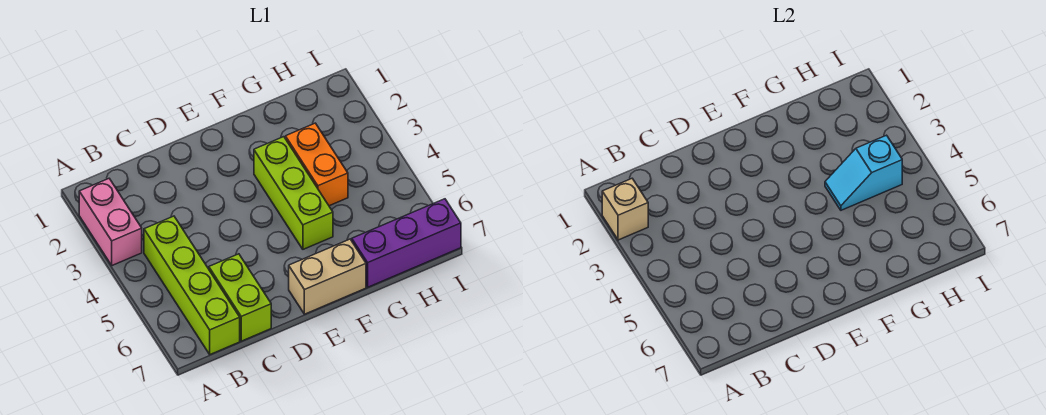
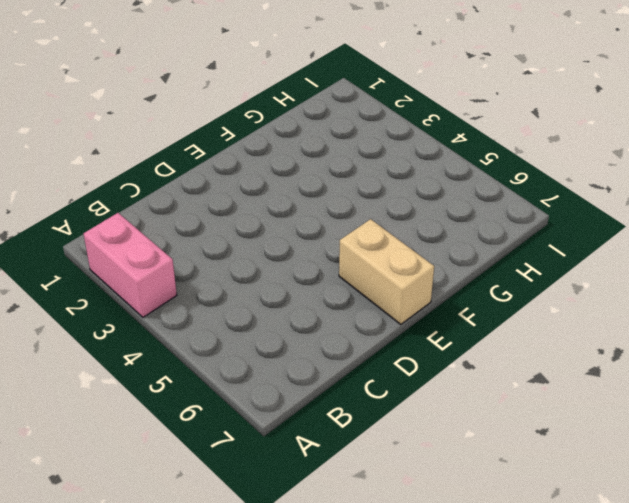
tan 1x2 brick [339,219,434,324] -> tan 1x2 brick turned to [289,239,366,314]
none -> lime 1x4 brick [144,216,240,354]
none -> lime 1x2 brick [209,254,271,341]

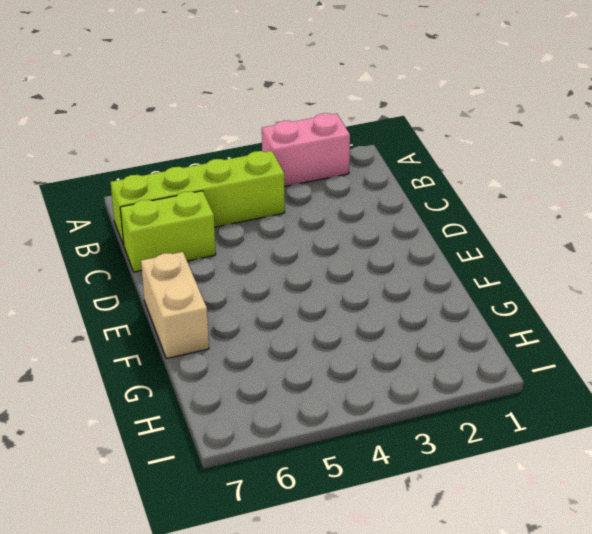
none -> lime 1x3 brick [254,137,333,249]
none -> orange 1x2 brick [285,123,348,206]

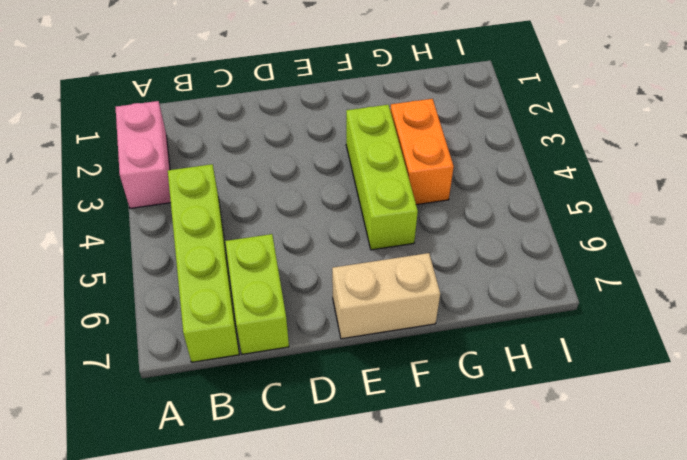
none -> purple 1x3 brick [352,199,461,287]
none -> tan 1x1 brick [602,179,648,240]

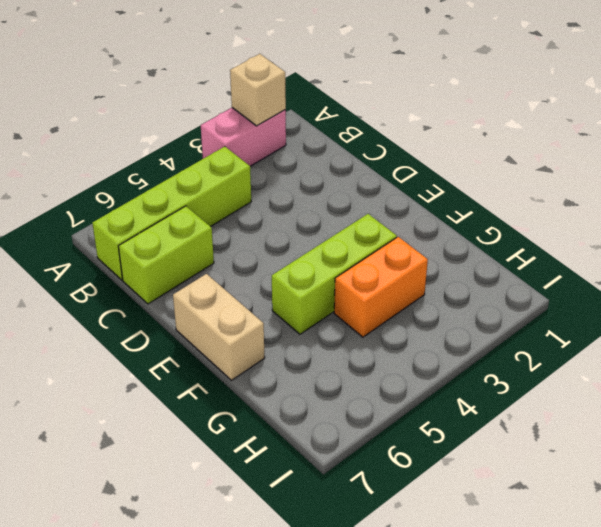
none -> purple 1x3 brick [352,199,461,287]
none -> cyan 1x2 slope [825,135,902,210]

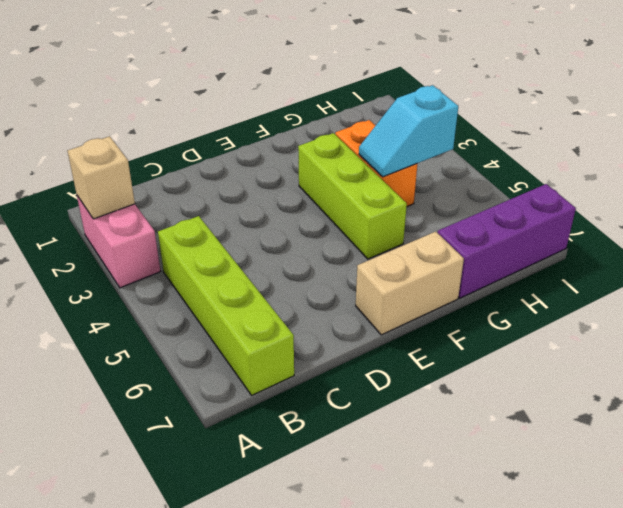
none -> lime 1x2 brick [209,254,271,341]

